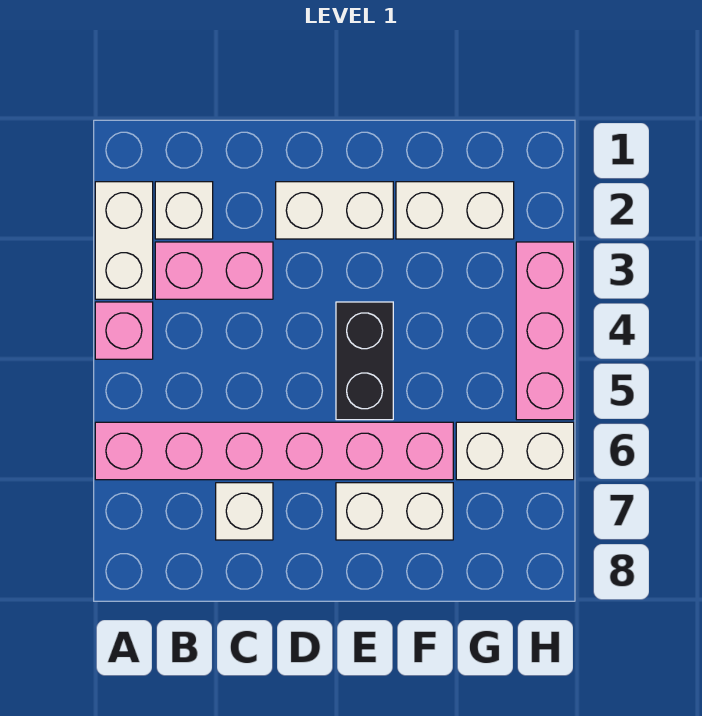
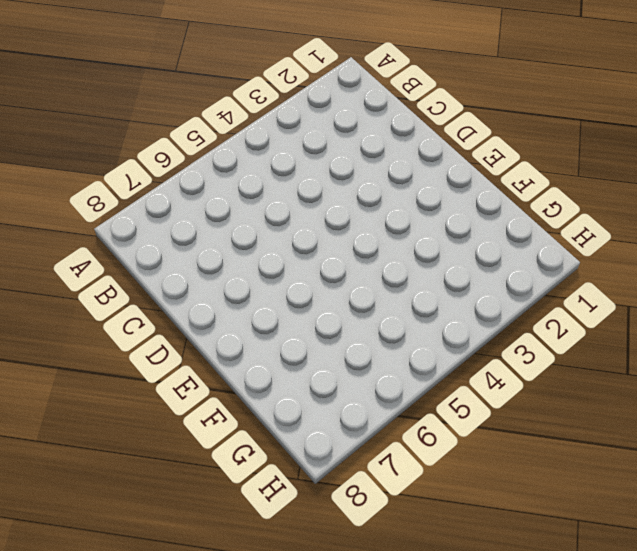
none -> white 1x2 brick [95,182,153,299]
none -> pink 1x1 brick [95,302,153,359]
none -> pink 1x6 brick [95,422,453,480]

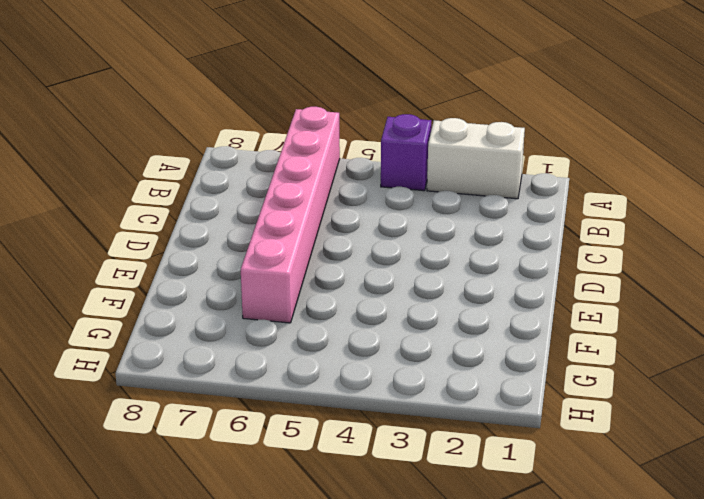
purple 1x1 brick [381,114,431,191] -> pink 1x1 brick [95,302,153,359]
none -> white 1x1 brick [155,182,213,239]
none -> pink 1x2 brick [155,242,273,299]
none -> white 1x1 brick [216,483,273,540]

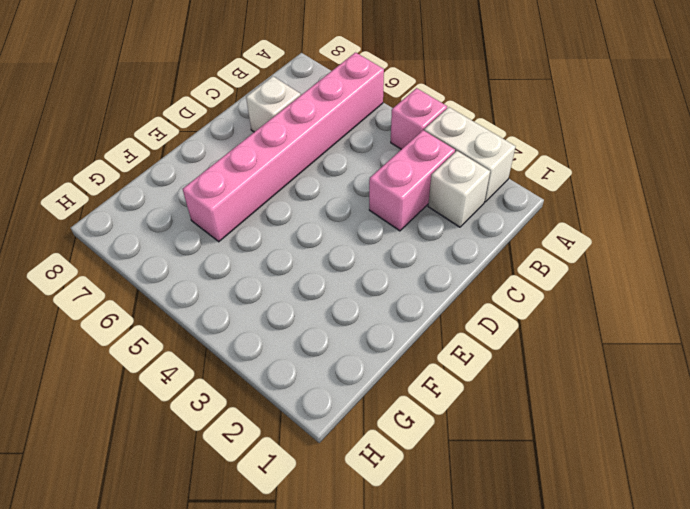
none -> white 1x2 brick [276,182,393,239]
none -> black 1x2 brick [336,302,393,420]
none -> white 1x2 brick [336,483,453,540]

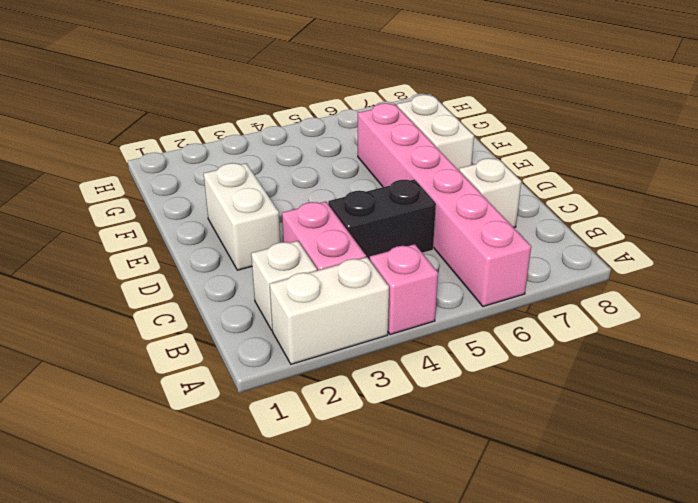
black 1x2 brick [328,179,436,260] -> black 1x2 brick moved to [336,302,393,420]
none -> white 1x2 brick [396,182,514,239]
none -> white 1x2 brick [456,422,574,480]
none -> pink 1x3 brick [516,242,574,420]

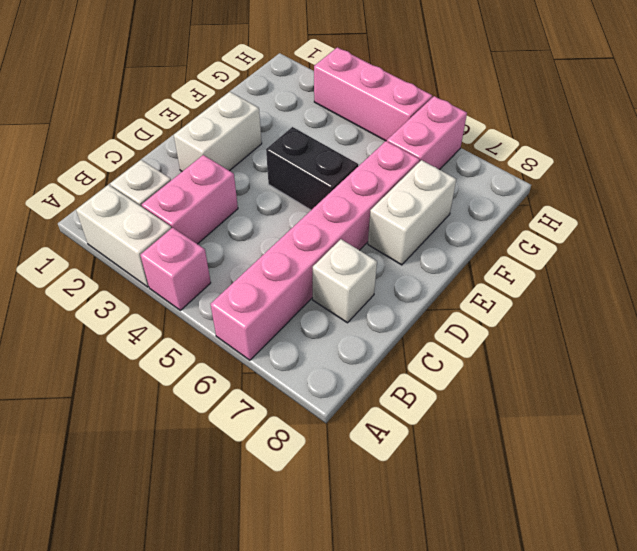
pink 1x2 brick [387,96,467,170] -> white 1x2 brick [456,422,574,480]
none -> white 1x2 brick [396,182,514,239]

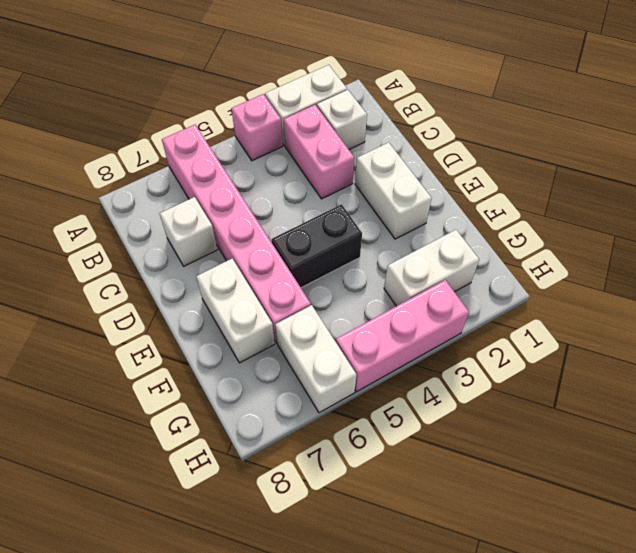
white 1x2 brick [384,230,479,306] -> white 1x2 brick turned to [396,182,514,239]

